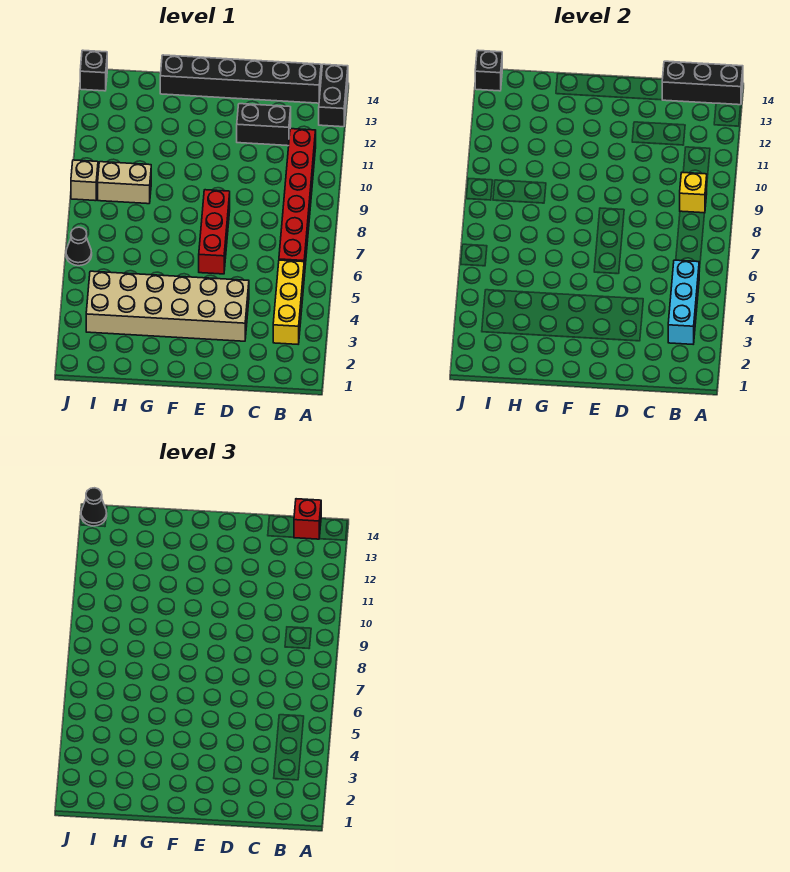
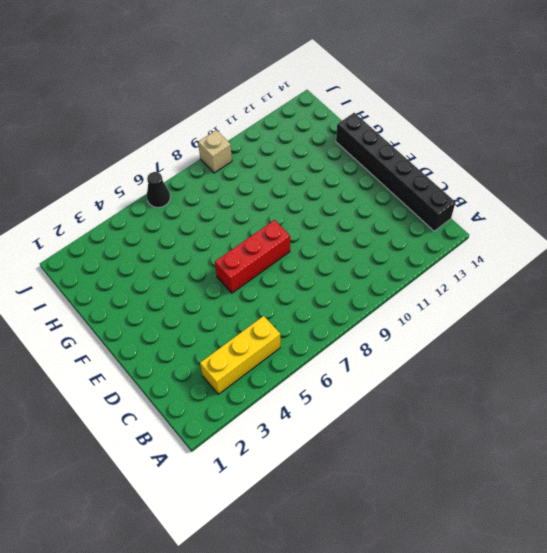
none -> black 1x2 brick [319,64,348,127]
none -> red 1x6 brick [279,129,316,276]
none -> black 1x2 brick [237,104,291,146]

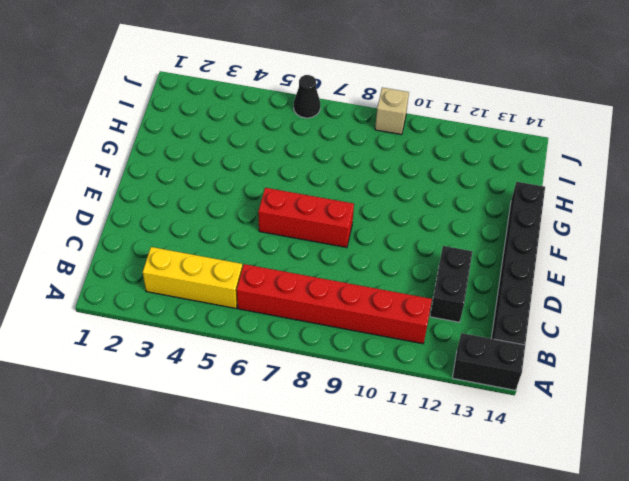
none -> tan 2x6 brick [86,271,249,341]
none -> tan 1x2 brick [98,162,151,204]
none -> black 1x1 brick [80,50,107,91]

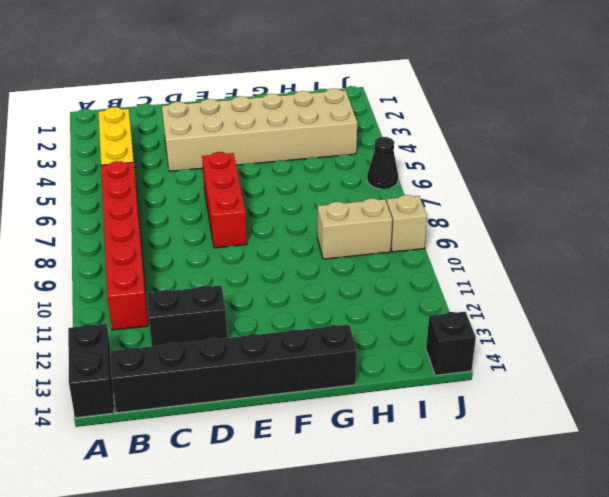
none -> black 1x3 brick [662,61,743,105]
none -> cyan 1x3 brick [668,260,699,344]
none -> yellow 1x1 brick [680,173,707,213]

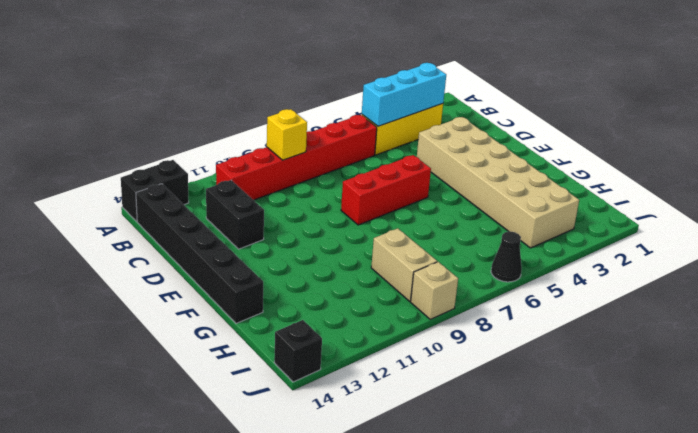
none -> black 1x3 brick [662,61,743,105]
none -> black 1x1 brick [475,50,502,91]
none -> red 1x1 brick [294,499,321,539]

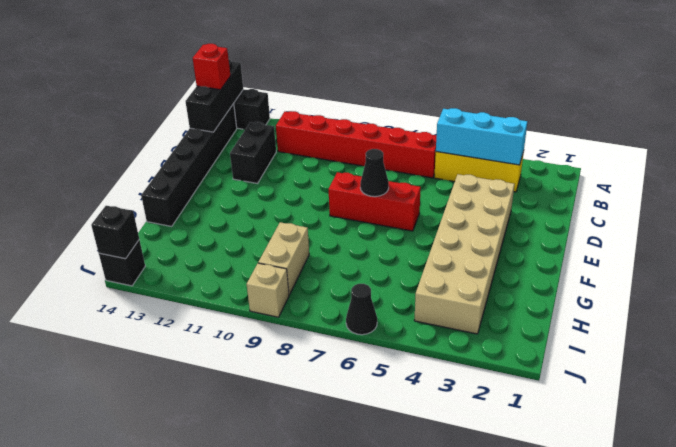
black 1x1 cone [360,149,389,197] -> black 1x1 cone moved to [81,488,107,526]
none -> yellow 1x1 brick [680,173,707,213]

